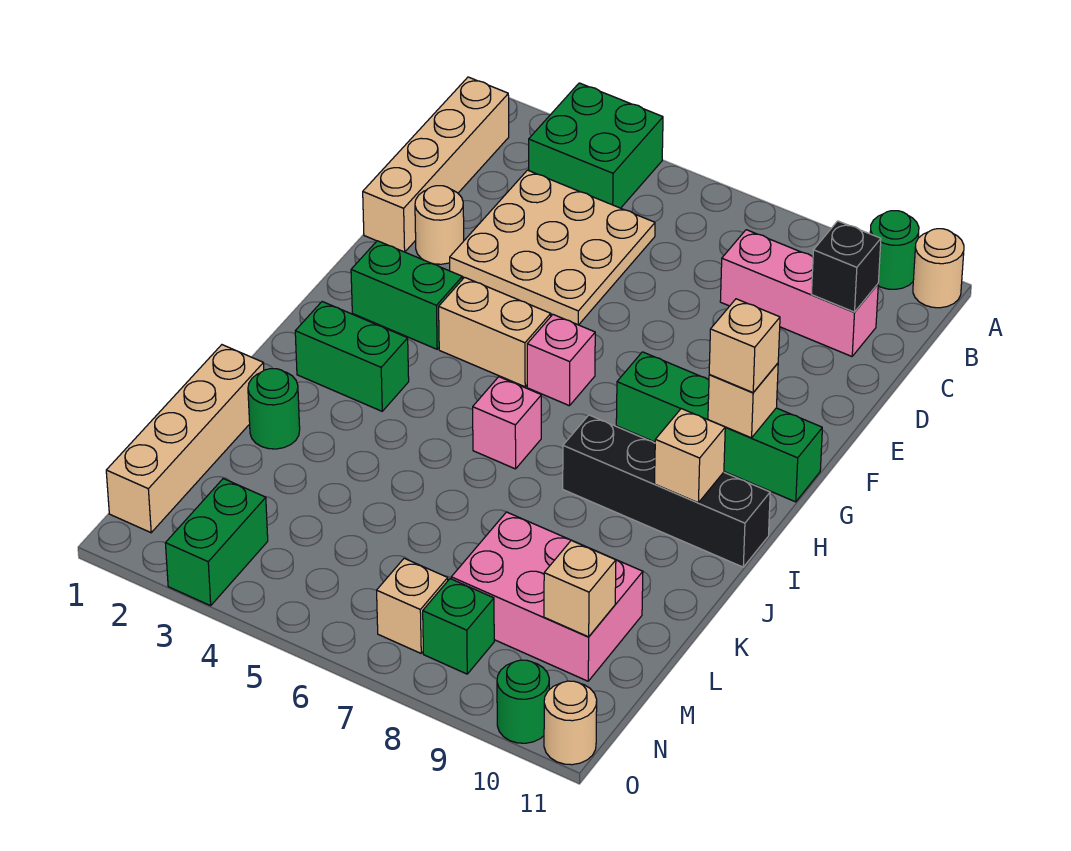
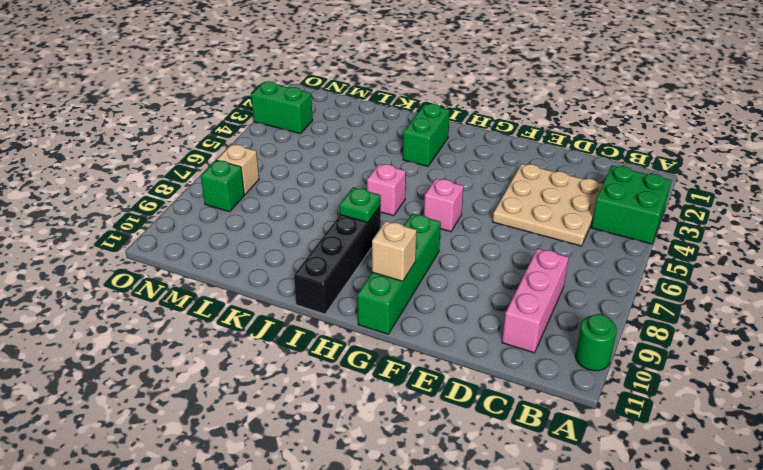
green 1x1 plate [339,188,381,222] -> none
none -> tan 1x1 round brick [913,229,964,308]
none -> tan 1x4 brick [363,77,509,252]
none -> tan 1x1 round brick [415,186,464,264]

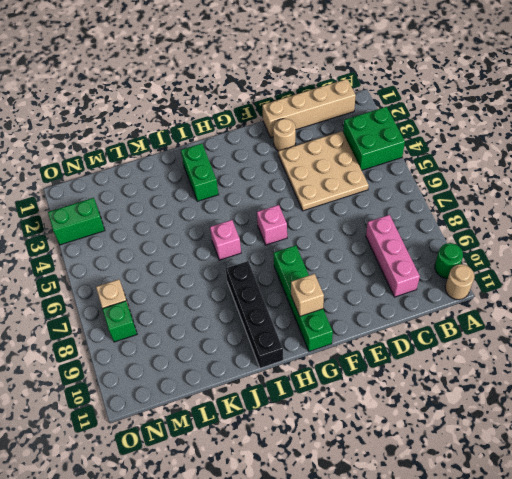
none -> green 1x2 brick [351,241,462,349]
none -> tan 1x2 brick [439,277,551,387]
none -> tan 1x4 brick [106,345,264,533]

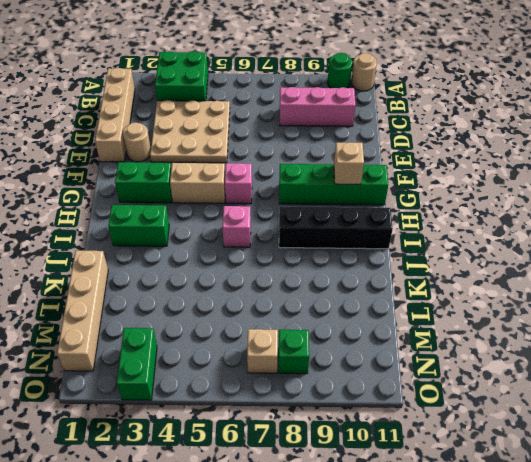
none -> green 1x1 round brick [248,369,300,449]
none -> pink 2x3 brick [451,512,643,681]
none -> green 1x1 round brick [497,660,549,743]

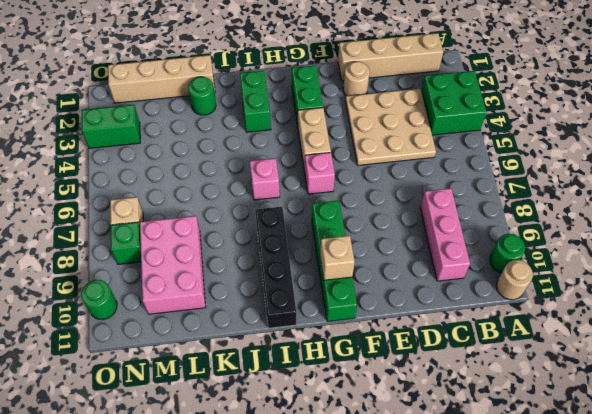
none -> tan 1x1 round brick [544,681,597,765]
none -> black 1x1 brick [812,221,881,312]
none -> tan 1x1 brick [654,409,725,503]

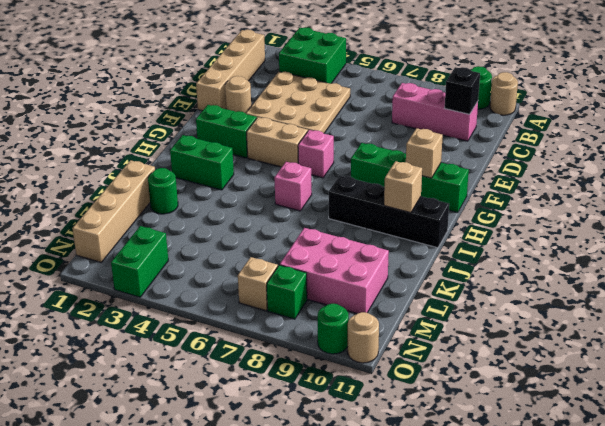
none -> tan 1x1 brick [544,540,616,637]
none -> tan 1x1 brick [709,299,780,392]

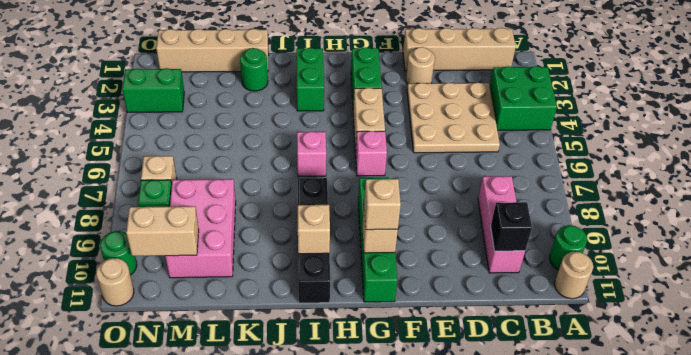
tan 1x2 brick [126,206,199,256] -> tan 1x1 brick [544,540,616,637]

